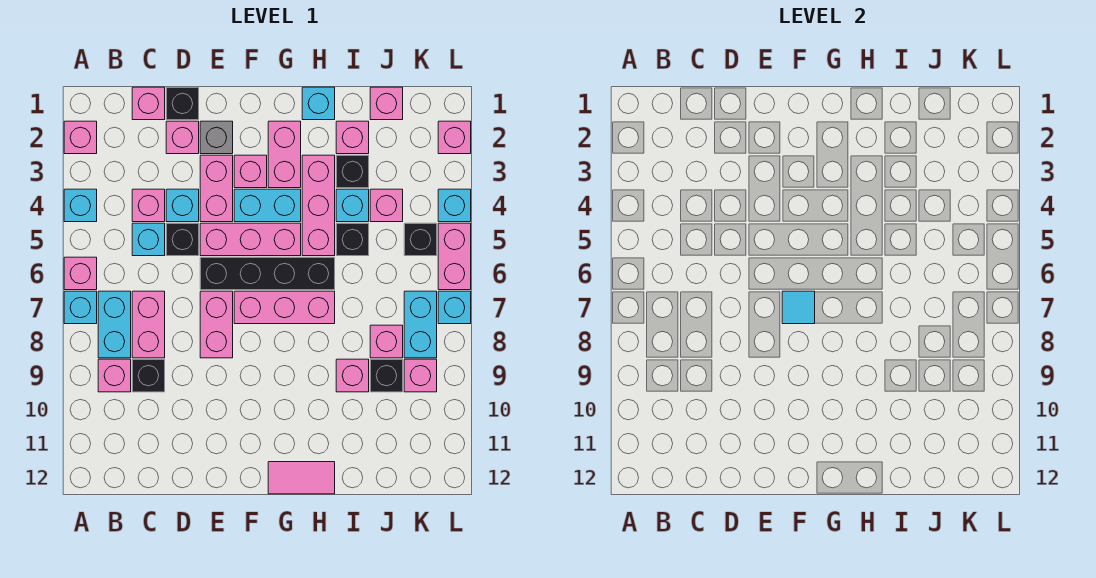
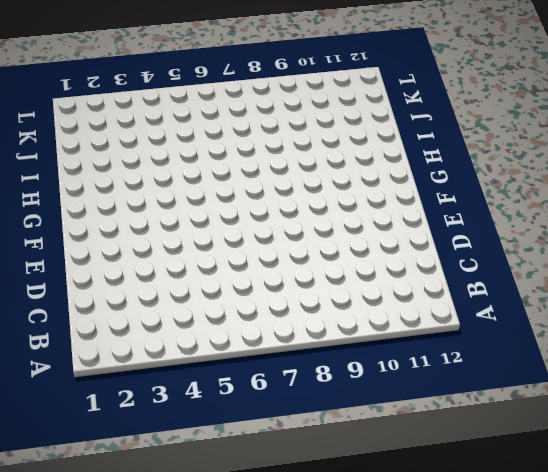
none -> pink 1x1 brick [64,121,97,154]
none -> cyan 1x1 brick [64,189,97,222]
none -> pink 1x1 brick [64,257,97,290]
none -> cyan 1x1 brick [64,291,97,324]

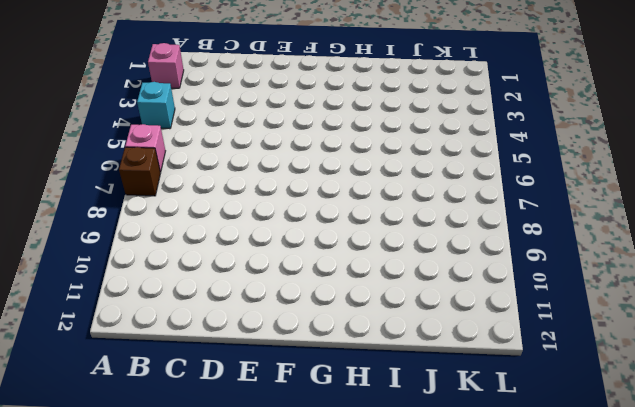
brown 1x1 brick [119,147,160,196] -> cyan 1x1 brick [64,291,97,324]
none -> cyan 1x2 brick [98,291,131,358]
none -> pink 1x1 brick [98,359,131,392]
none -> pink 1x1 brick [132,87,165,120]
none -> pink 1x1 brick [132,189,165,222]

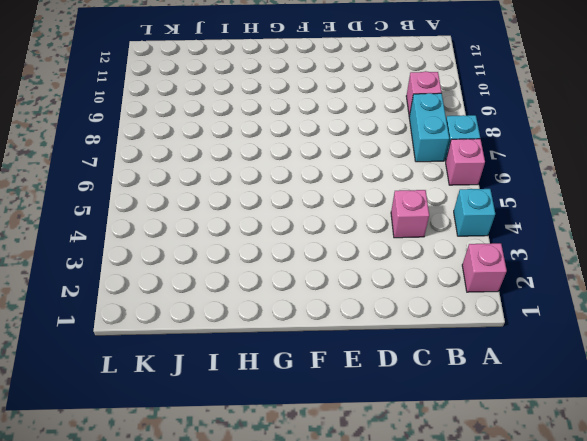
none -> pink 1x1 brick [132,87,165,120]
none -> cyan 1x1 brick [132,223,165,256]
none -> pink 1x2 brick [132,291,165,358]
none -> black 1x1 brick [132,359,165,392]

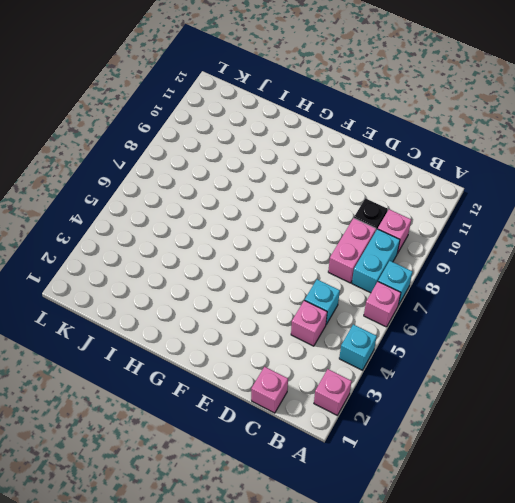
none -> black 1x1 brick [166,87,199,120]
none -> pink 1x1 brick [166,121,199,154]
none -> cyan 1x1 brick [166,189,199,222]
none -> black 1x1 brick [166,223,199,256]

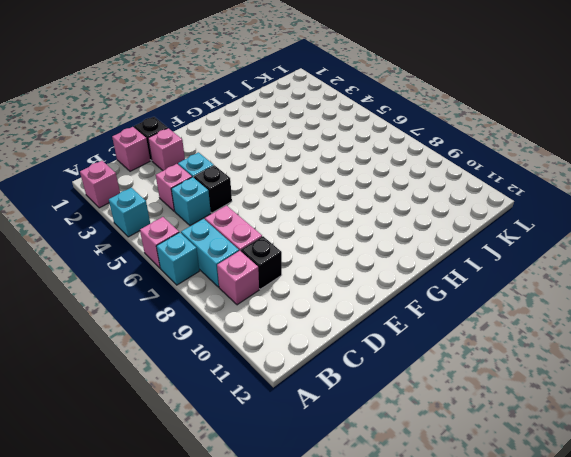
none -> grey 1x1 brick [200,121,233,154]
none -> pink 1x2 brick [200,155,233,222]
none -> pink 1x3 brick [200,223,301,256]
none -> black 1x4 brick [200,257,335,290]

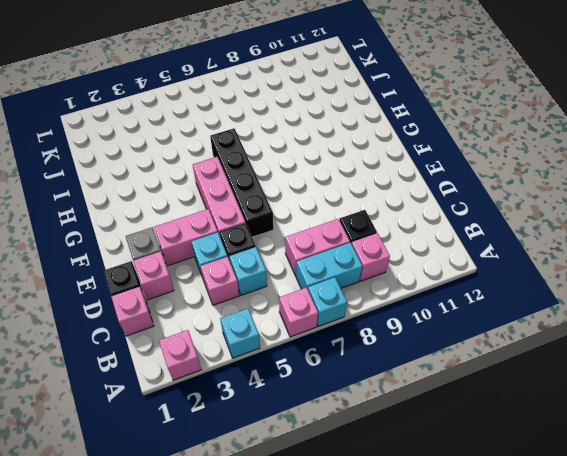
none -> pink 1x2 brick [200,291,233,358]
none -> pink 1x1 brick [234,155,267,188]
none -> cyan 1x2 brick [234,189,301,222]
none -> pink 1x3 brick [234,291,335,324]

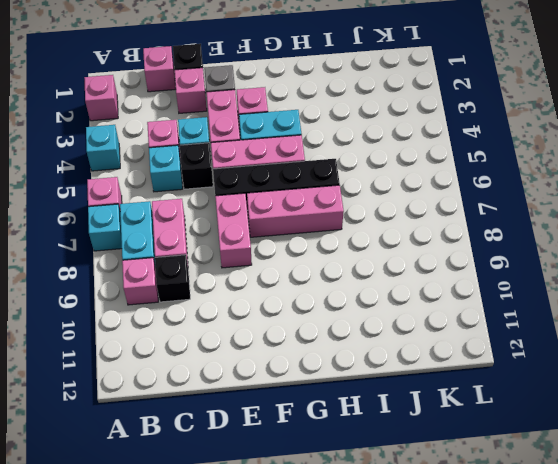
none -> pink 1x2 brick [268,121,301,188]
none -> pink 1x2 tile [268,462,335,494]
none -> cyan 1x1 brick [302,87,335,120]
none -> pink 1x3 brick [302,155,335,256]

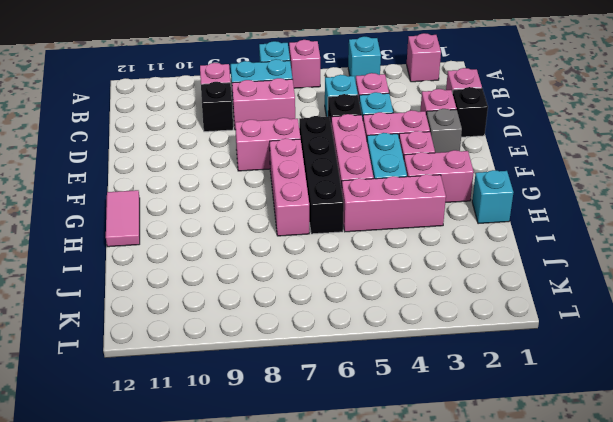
none -> pink 1x1 brick [336,121,369,154]
none -> black 1x1 brick [336,155,369,188]
none -> cyan 1x1 brick [336,189,369,222]
none -> black 1x1 brick [336,223,369,256]

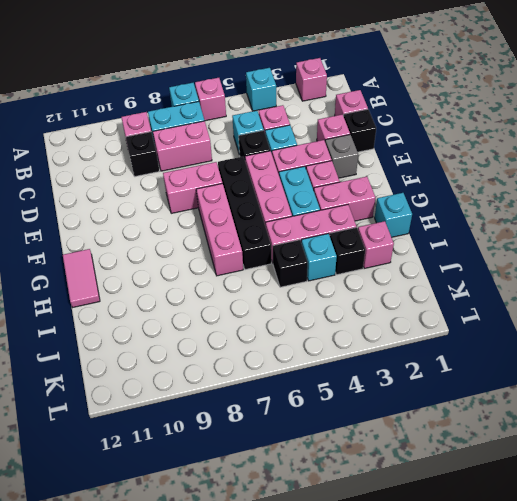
none -> pink 1x1 brick [336,359,369,392]
none -> pink 1x1 brick [370,87,403,120]
none -> pink 1x1 brick [370,189,403,222]
none -> pink 1x1 brick [370,325,403,358]

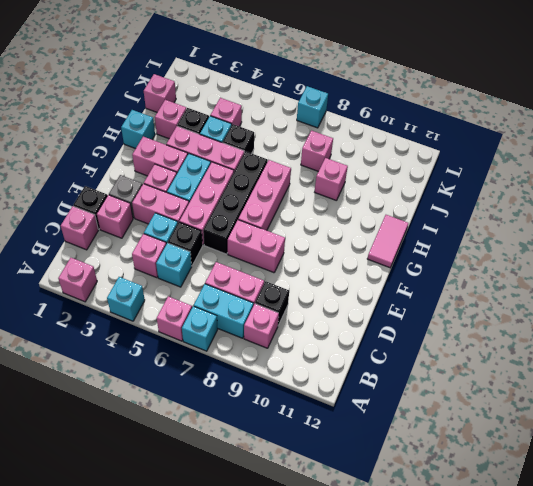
none -> black 1x1 brick [370,359,403,392]
none -> black 1x1 brick [404,223,437,256]
none -> cyan 1x2 brick [404,291,437,358]
none -> pink 1x1 brick [404,359,437,392]

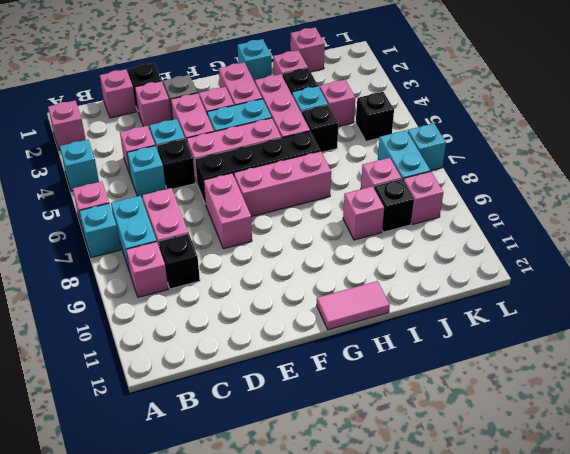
none -> pink 1x1 brick [438,121,471,154]
none -> cyan 1x1 brick [438,189,471,222]
none -> pink 1x2 brick [438,223,471,290]
none -> cyan 1x1 tile [782,291,815,324]

